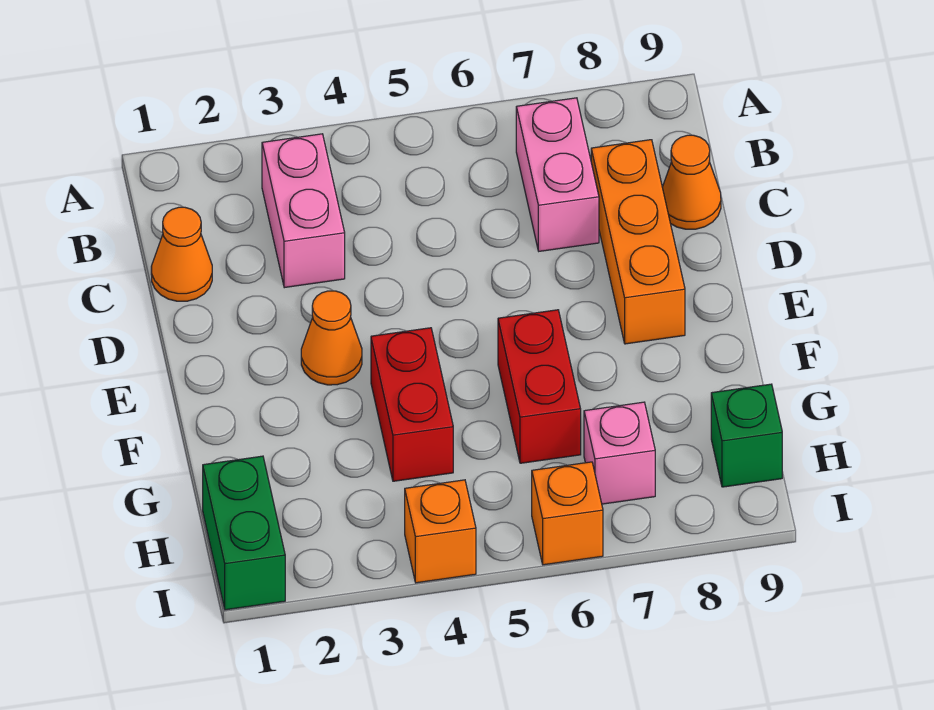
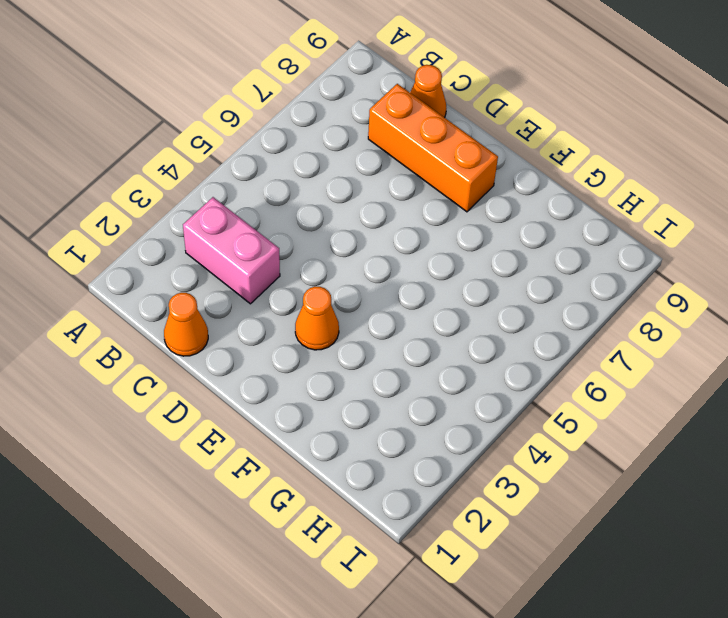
none -> pink 1x2 brick [516,98,599,251]
none -> red 1x2 brick [371,328,453,481]
none -> red 1x2 brick [498,310,581,463]

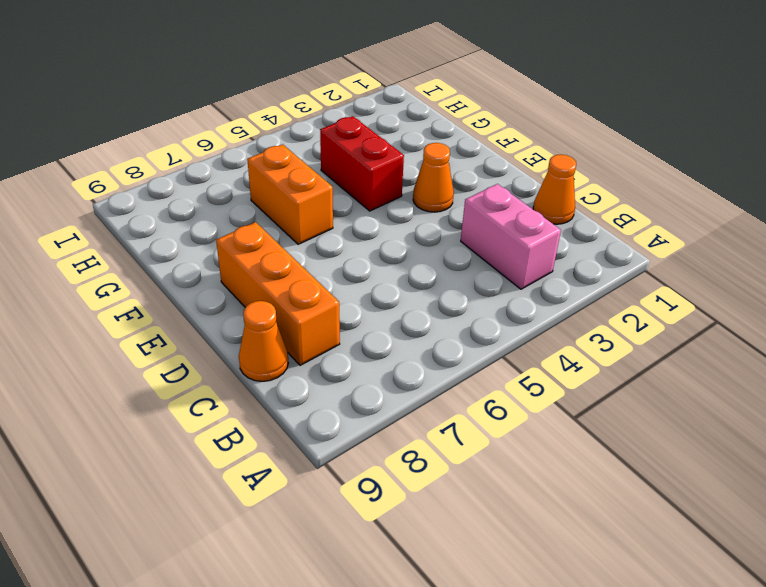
orange 1x2 brick [247,144,333,244] -> red 1x2 brick [498,310,581,463]
none -> pink 1x2 brick [516,98,599,251]
none -> green 1x2 brick [203,456,285,610]
none -> pink 1x1 brick [584,402,655,504]

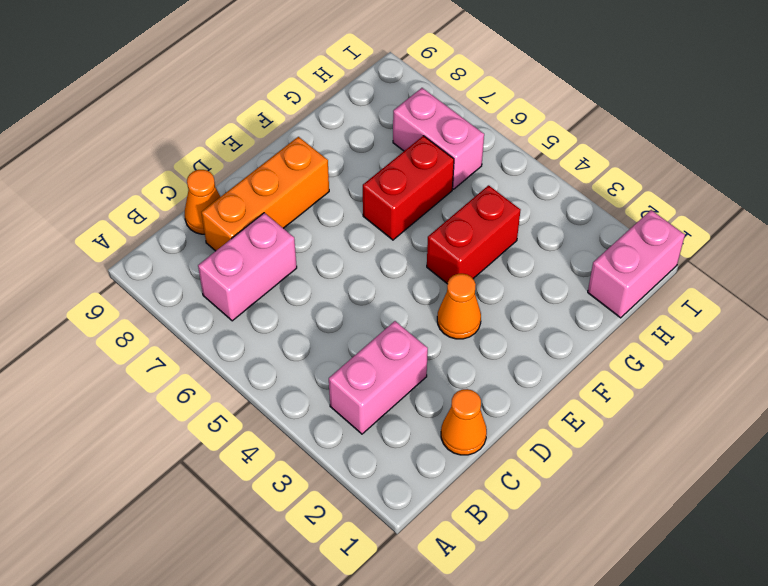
pink 1x2 brick [588,210,685,318] -> green 1x2 brick [203,456,285,610]
pink 1x2 brick [393,88,484,189] -> pink 1x1 brick [584,402,655,504]
none -> green 1x1 brick [711,384,782,487]
none -> orange 1x1 brick [405,480,476,583]
none -> orange 1x1 brick [532,462,603,565]

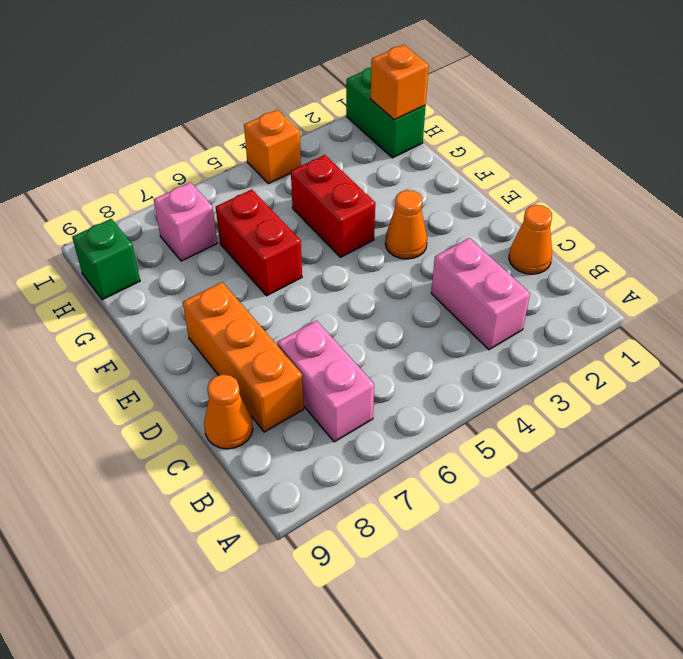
orange 1x1 brick [371,45,429,120] -> orange 1x1 brick moved to [532,462,603,565]

